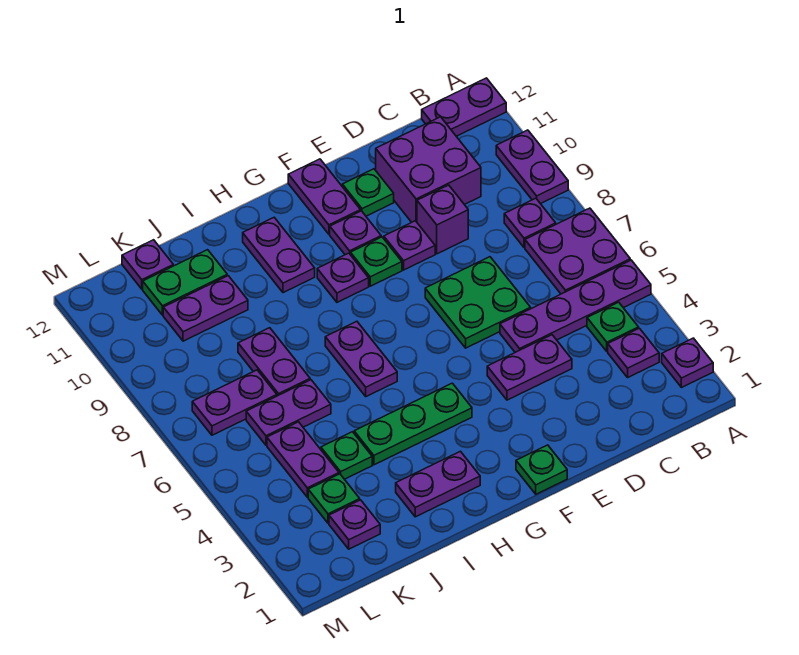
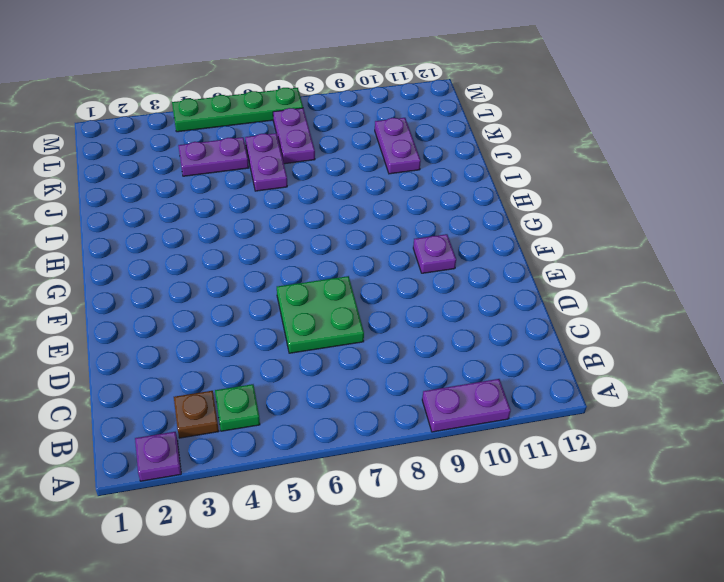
brown 1x1 plate [174,391,219,438] -> purple 1x1 plate [608,328,659,377]
green 1x4 plate [172,88,303,132] -> none
none -> purple 1x4 plate [500,260,651,352]
none -> purple 2x2 plate [525,208,630,294]
none -> purple 1x2 plate [422,78,506,136]
none -> purple 1x1 plate [504,198,556,248]

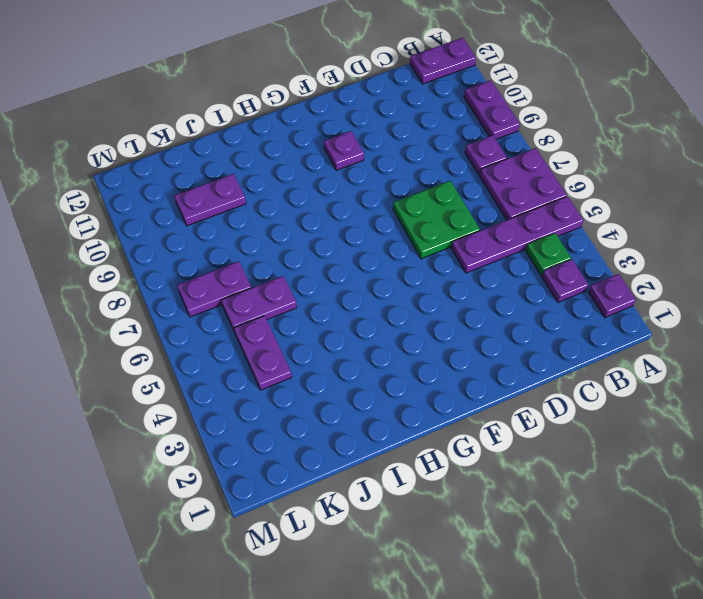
none -> purple 2x2 brick [376,117,481,222]
none -> purple 1x2 plate [487,335,572,400]
none -> purple 1x1 brick [417,185,468,254]
none -> purple 1x1 plate [384,221,435,270]

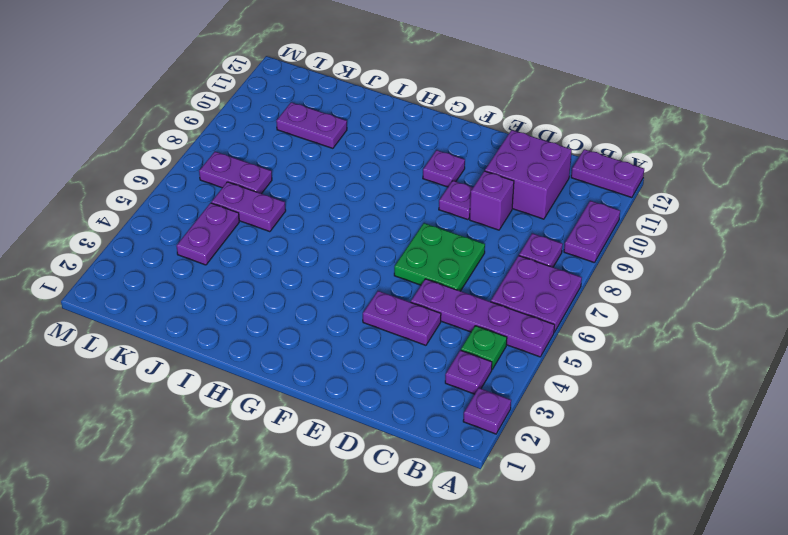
none -> green 1x1 plate [342,169,394,216]
none -> green 1x1 plate [516,445,567,494]
none -> green 1x1 plate [351,237,402,286]
none -> purple 1x2 plate [288,159,361,234]

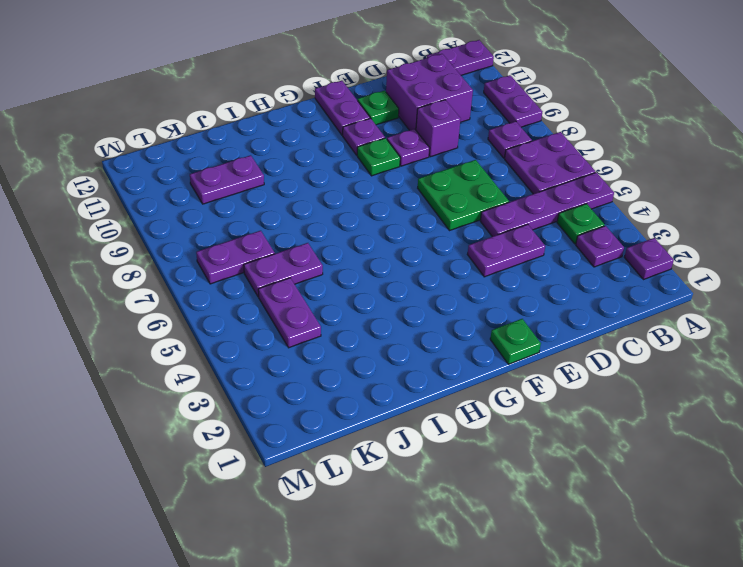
none -> green 1x3 plate [354,383,472,465]
none -> purple 1x1 plate [317,253,369,302]
none -> purple 1x2 plate [396,451,480,517]
none -> purple 1x2 plate [325,321,397,397]

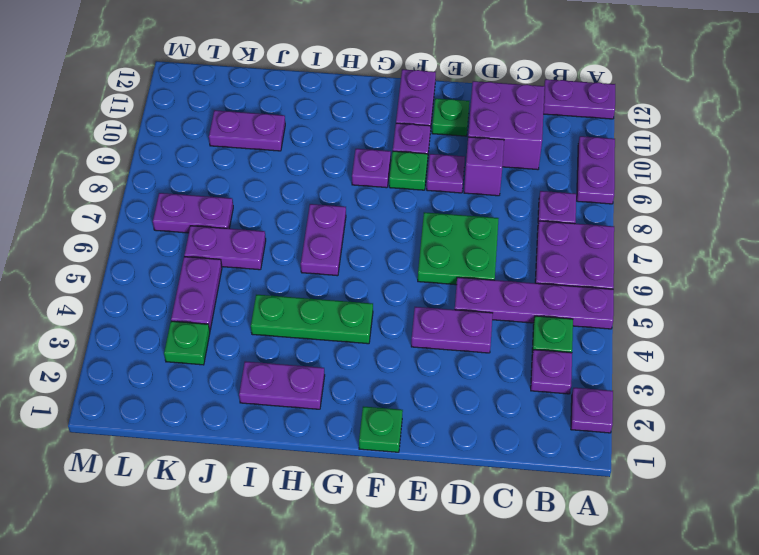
none -> purple 1x2 plate [243,218,315,293]
none -> green 1x1 plate [321,432,372,479]
none -> purple 1x2 plate [238,328,310,396]
none -> green 1x2 plate [143,250,227,315]

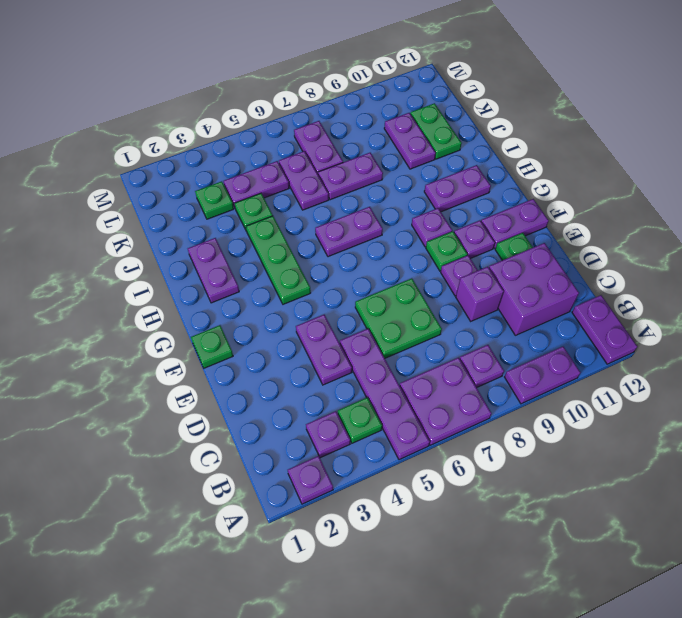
none -> purple 1x1 plate [329,500,380,549]
none -> purple 1x1 plate [122,240,173,289]

